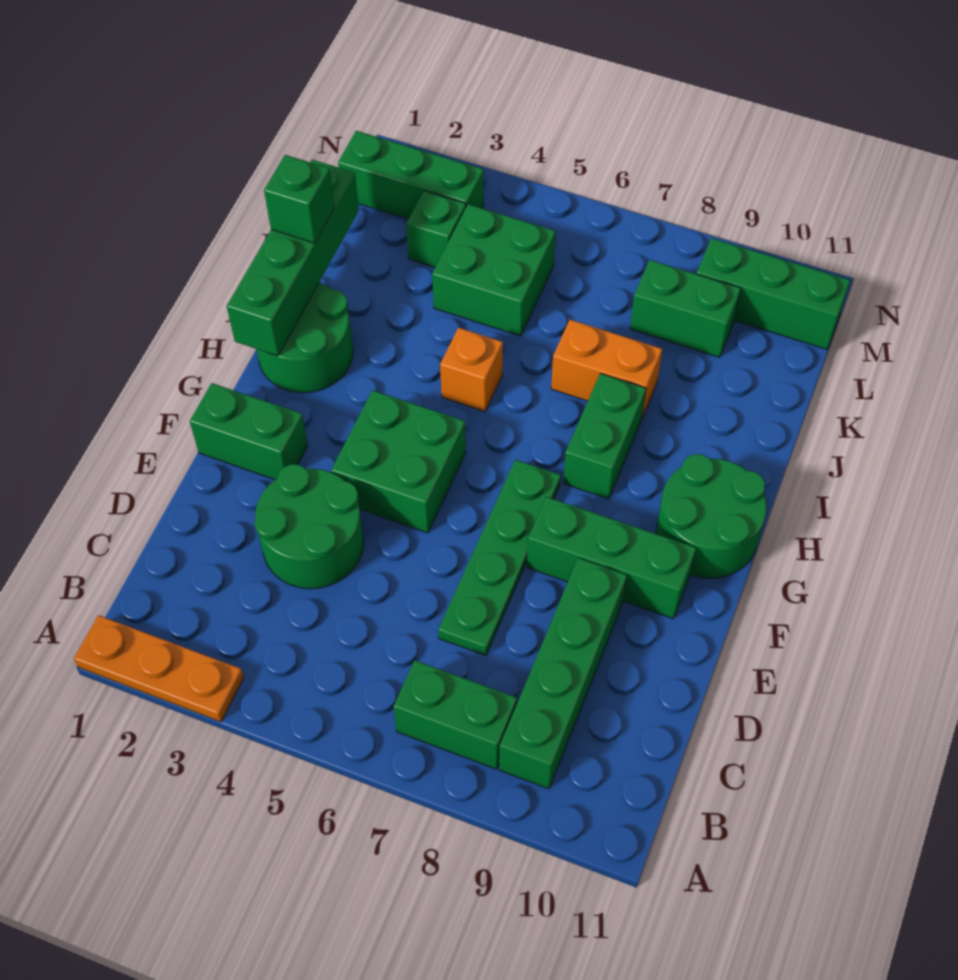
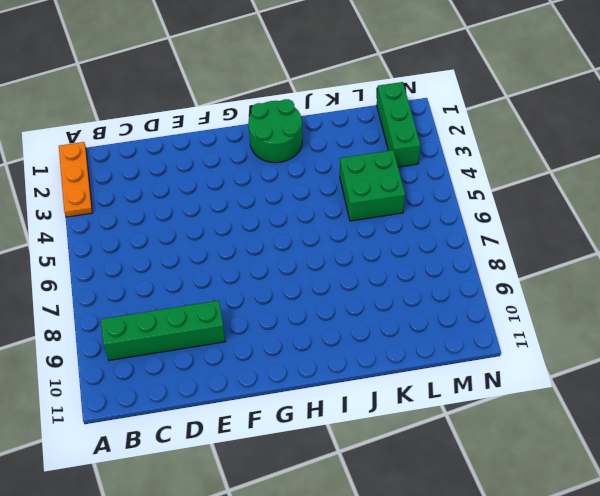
none -> green 1x2 brick [393,660,517,769]
none -> green 2x2 round brick [254,464,364,589]
none -> green 1x4 plate [438,460,561,656]

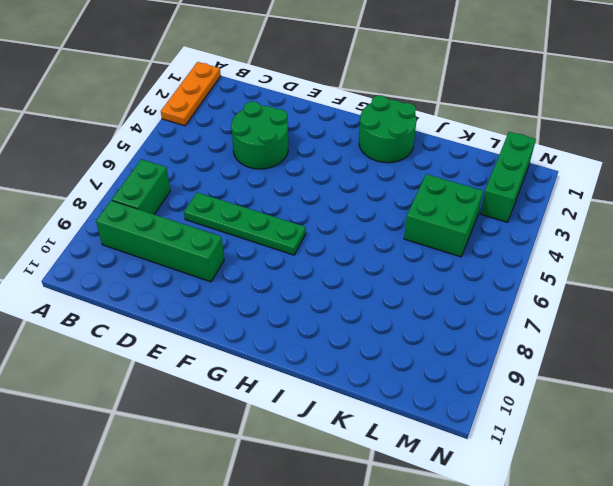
none -> green 1x2 brick [190,383,308,480]
none -> green 2x2 brick [331,390,466,533]
none -> green 1x3 brick [527,497,696,619]

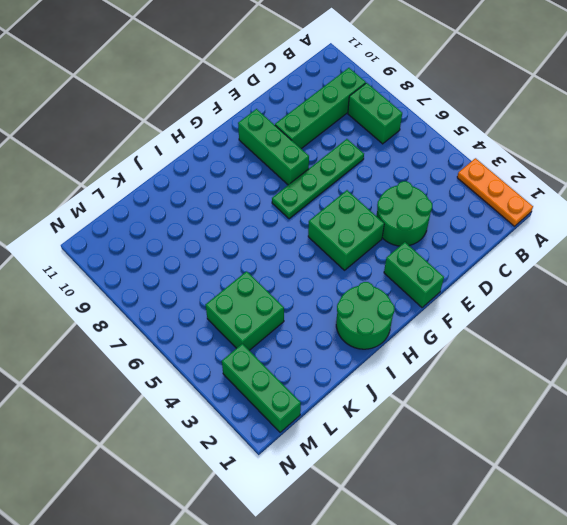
none -> green 2x2 round brick [657,454,767,578]
none -> green 1x2 brick [563,373,646,499]
none -> orange 1x1 brick [440,328,503,412]

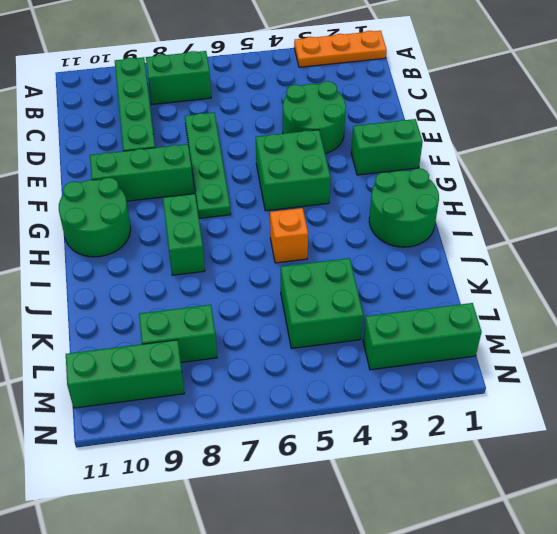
none -> orange 1x2 brick [551,320,662,418]
none -> green 1x1 brick [406,191,466,267]
none -> green 1x4 brick [227,160,359,356]

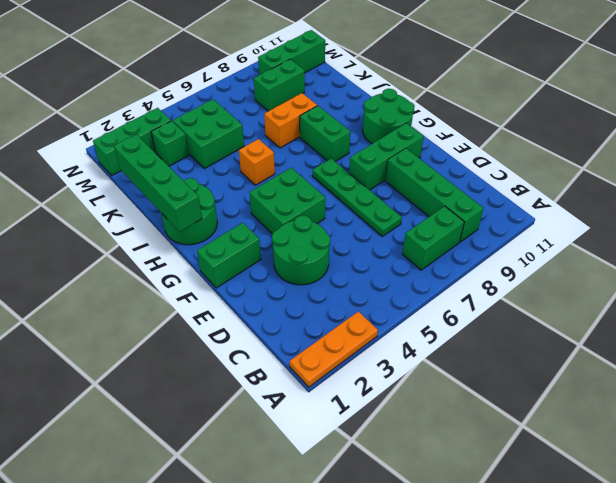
none -> green 1x1 brick [264,155,334,243]

